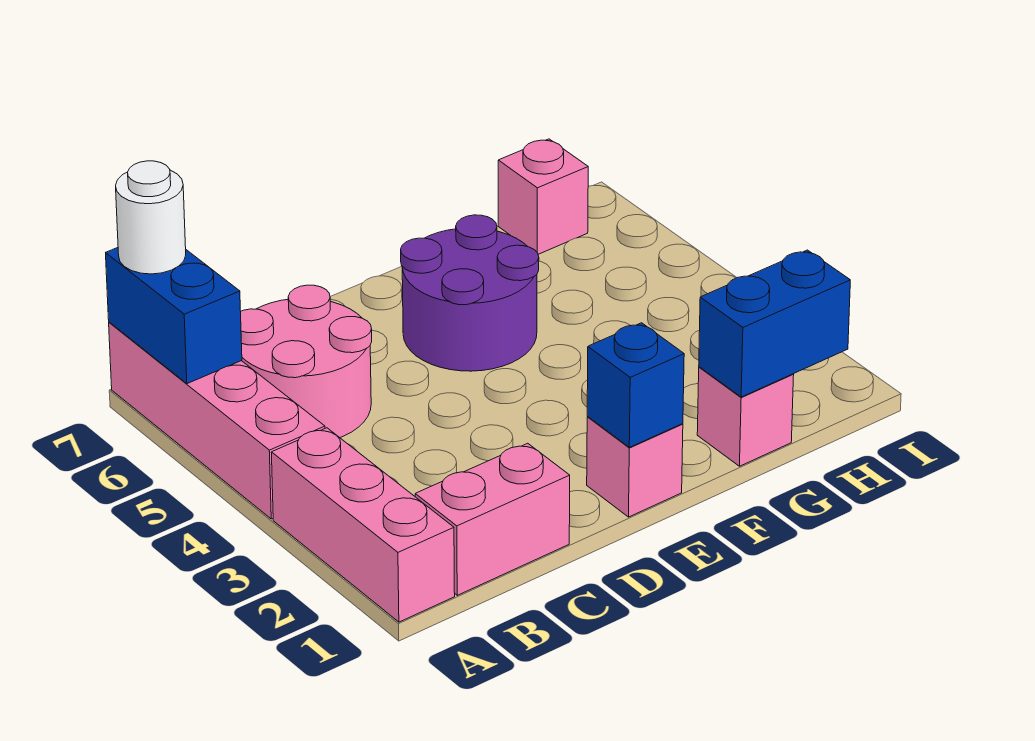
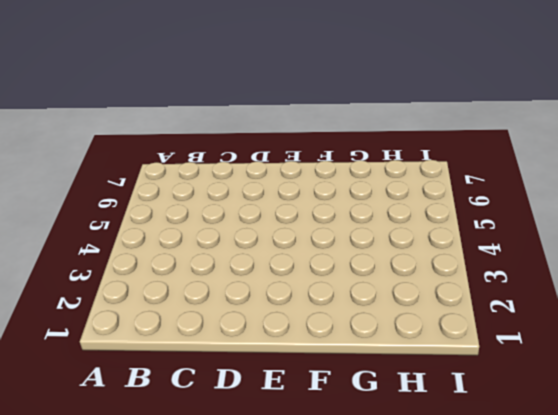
none -> pink 1x3 brick [271,428,455,622]
none -> pink 1x4 brick [109,322,325,519]
none -> pink 1x2 brick [415,443,570,595]

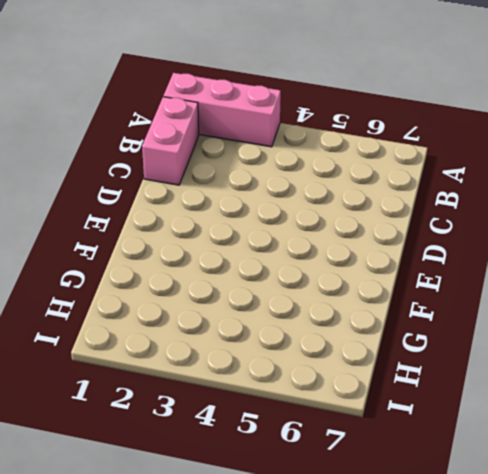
none -> pink 1x4 brick [109,322,325,519]
none -> pink 2x2 round brick [241,285,372,438]
none -> pink 1x1 brick [587,417,683,517]

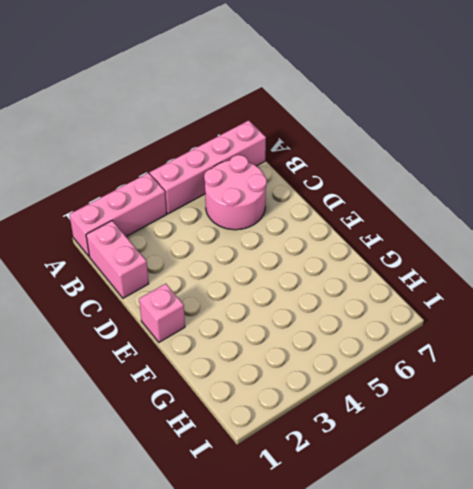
none -> purple 2x2 round brick [401,215,539,371]
none -> pink 1x1 brick [697,367,794,466]
none -> pink 1x1 brick [498,139,588,254]

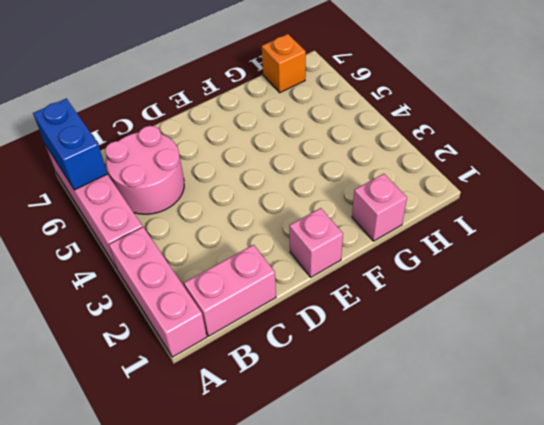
orange 1x1 brick [262,34,306,93] -> pink 1x1 brick [498,139,588,254]
none -> purple 2x2 round brick [401,215,539,371]
none -> blue 1x1 brick [587,323,684,447]
none -> blue 1x2 brick [699,250,850,397]

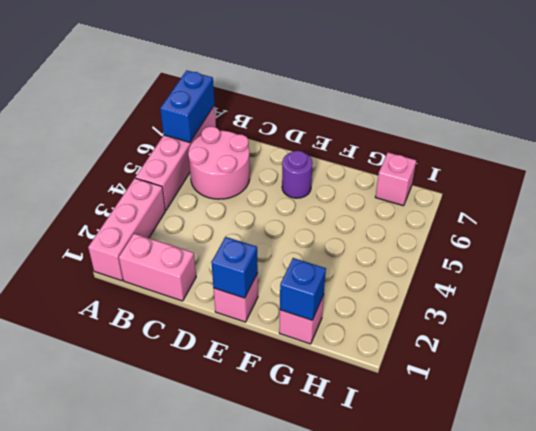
purple 1x1 round brick [282,151,312,198] -> purple 2x2 round brick [401,215,539,371]
blue 1x1 brick [280,258,326,320] -> blue 1x2 brick [699,250,850,397]
none -> white 1x1 round brick [116,161,186,274]

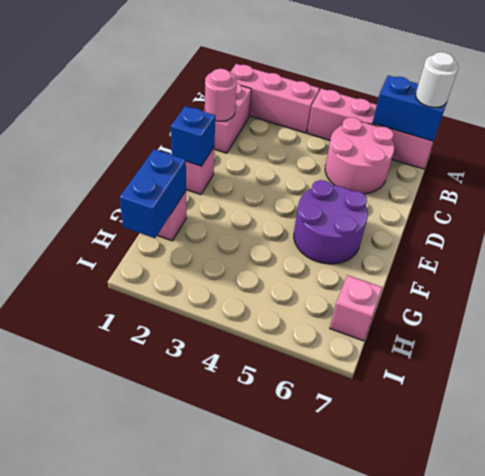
pink 1x1 round brick [205,69,237,121] -> none

